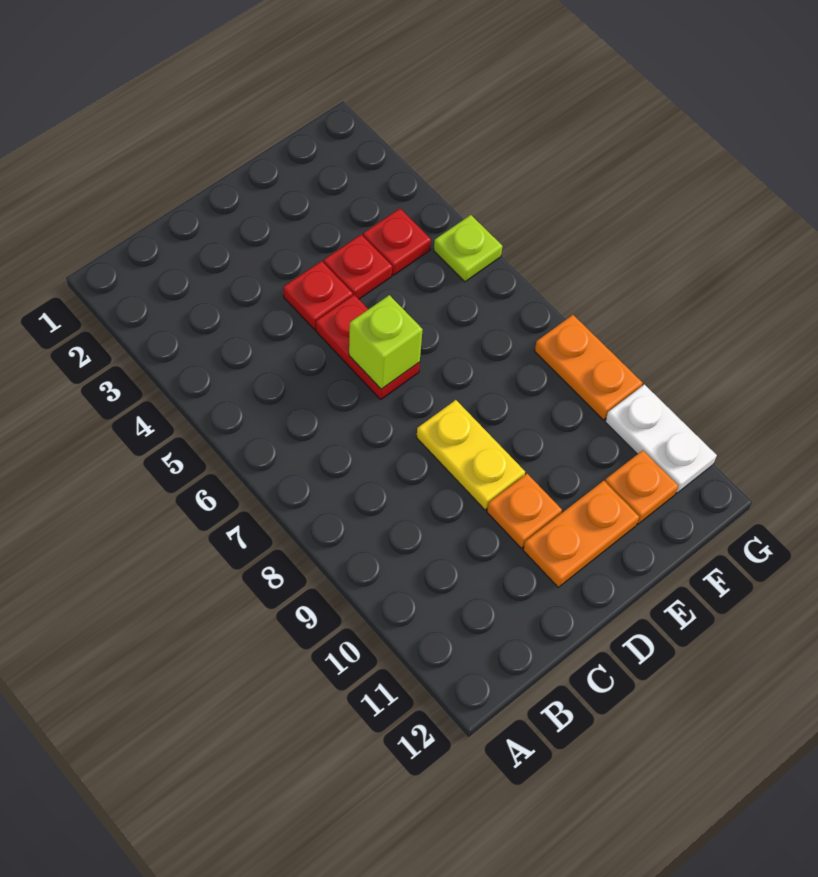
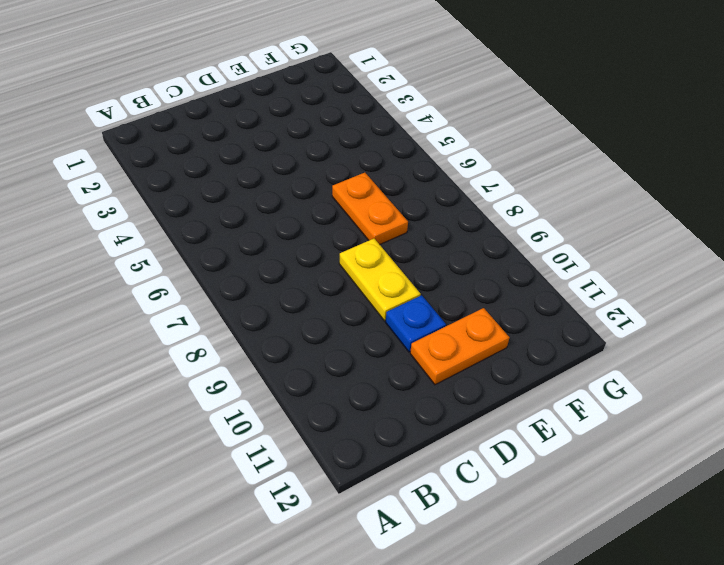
blue 1x1 plate [385,295,446,352] -> orange 1x1 plate [487,474,562,548]
orange 1x2 plate [332,173,408,245] -> orange 1x2 plate moved to [535,315,643,420]
none -> red 1x1 plate [283,261,353,330]
none -> red 1x2 plate [316,295,420,399]
none -> red 1x1 plate [324,235,392,299]

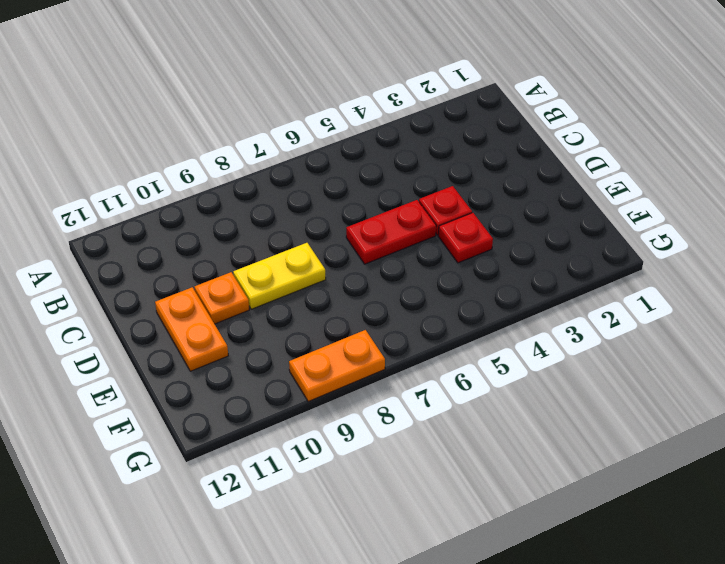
none -> red 1x1 plate [363,209,431,275]
none -> orange 1x1 plate [605,450,679,524]
none -> lime 1x1 plate [434,215,502,282]

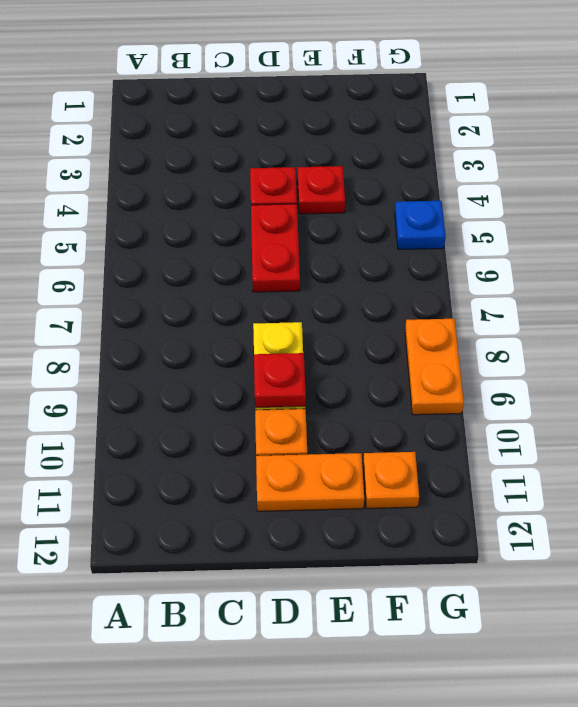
red 1x1 plate [254,353,306,408] -> red 1x1 plate moved to [363,209,431,275]
blue 1x1 plate [395,201,446,250] -> lime 1x1 plate [434,215,502,282]
none -> white 1x2 plate [605,384,717,493]
none -> lime 1x1 brick [349,295,423,389]

